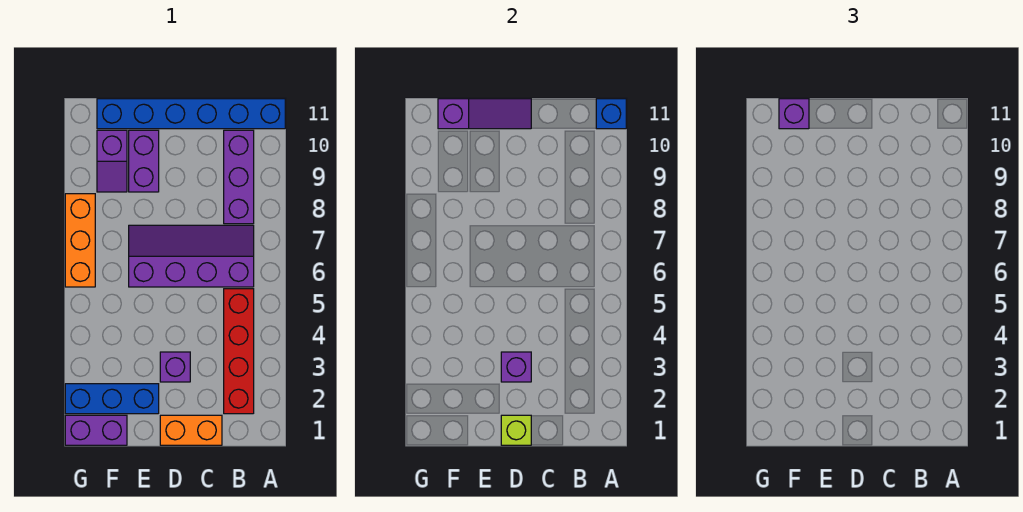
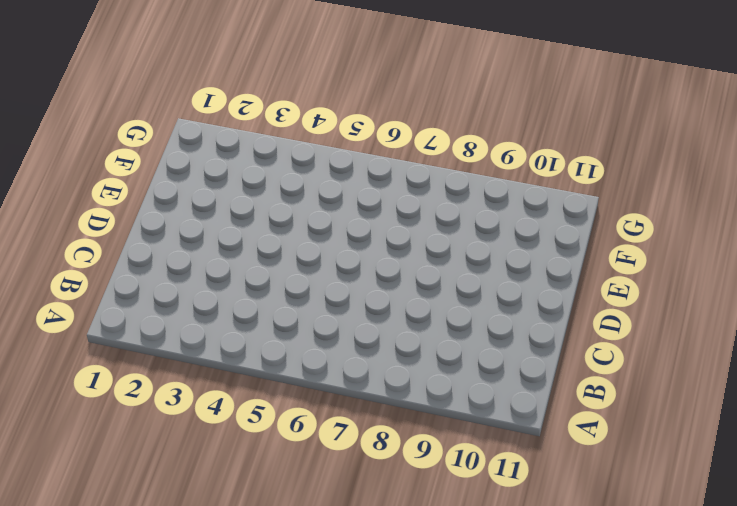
none -> blue 1x6 brick [97,99,285,129]
none -> red 1x4 brick [224,289,254,414]
none -> purple 2x4 slope [129,225,254,287]

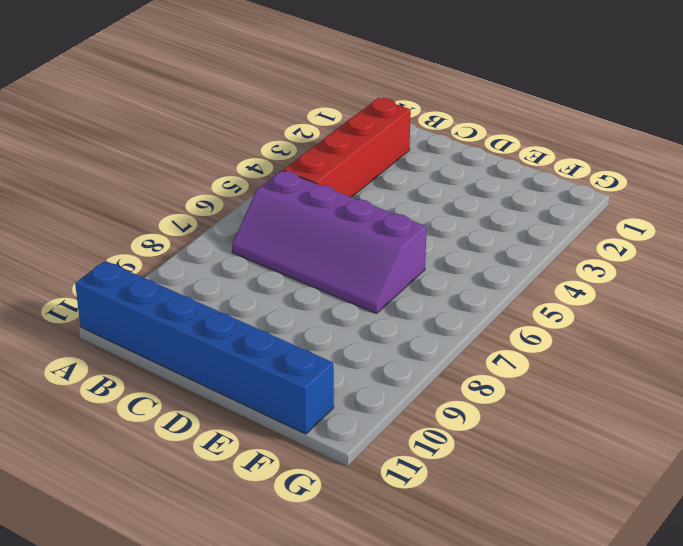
none -> purple 1x3 brick [224,130,254,224]
none -> orange 1x2 brick [160,415,222,445]
none -> purple 1x1 brick [160,352,190,382]

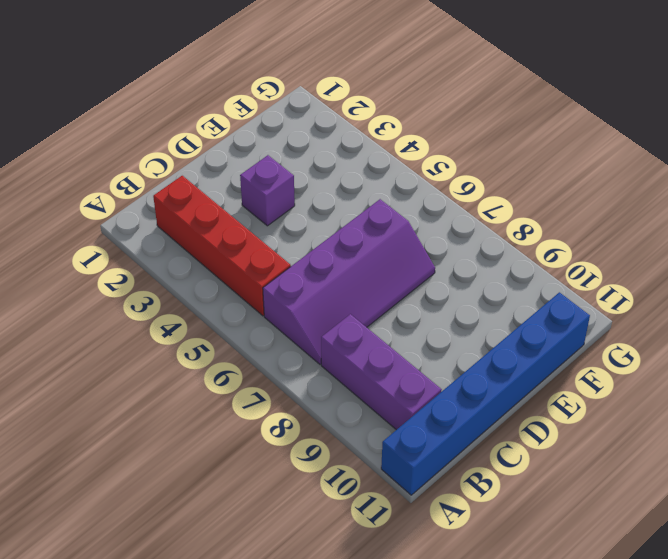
none -> orange 1x2 brick [160,415,222,445]
none -> blue 1x3 brick [65,384,159,414]
none -> purple 1x2 brick [129,130,159,192]

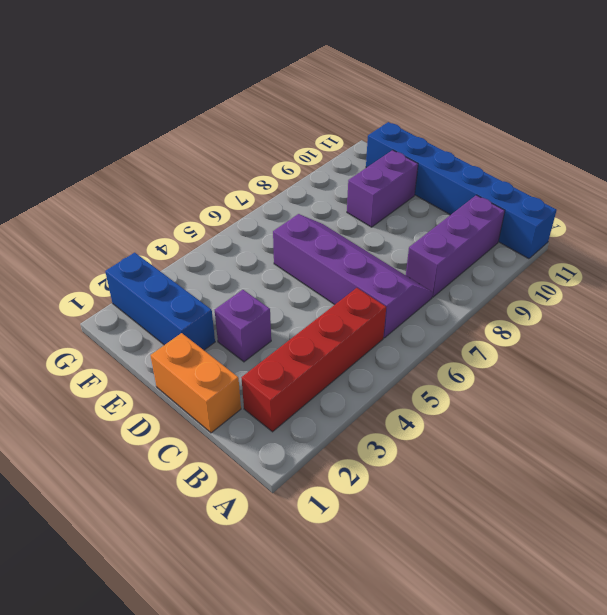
none -> purple 1x2 brick [65,415,127,445]
none -> purple 1x2 slope [97,130,127,192]
none -> orange 1x3 brick [65,194,95,287]

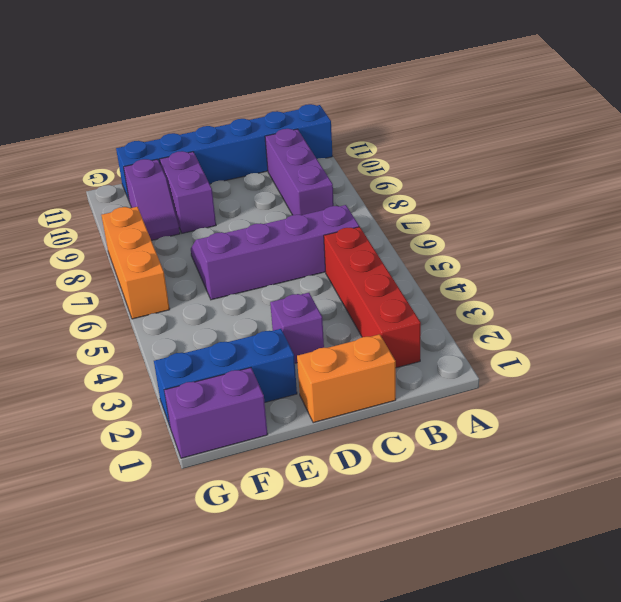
none -> blue 1x1 brick [596,99,626,129]
none -> lime 1x1 brick [501,415,531,445]
none -> purple 1x1 brick [501,352,531,382]

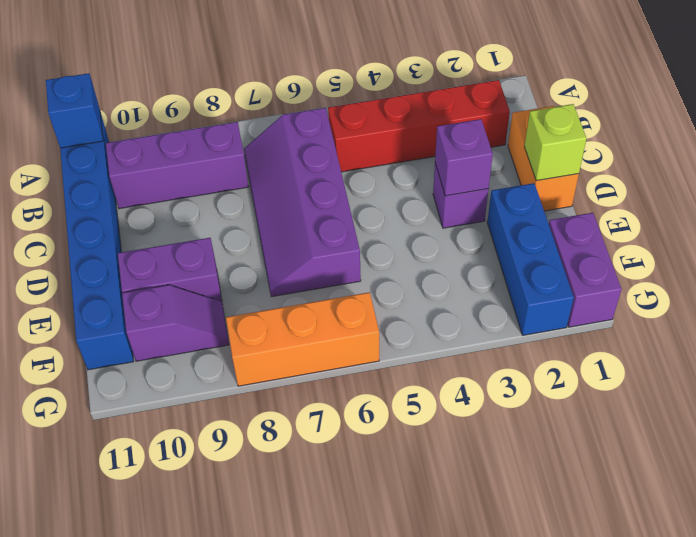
none -> purple 1x3 slope [438,99,531,129]
none -> purple 1x1 brick [779,99,809,129]

